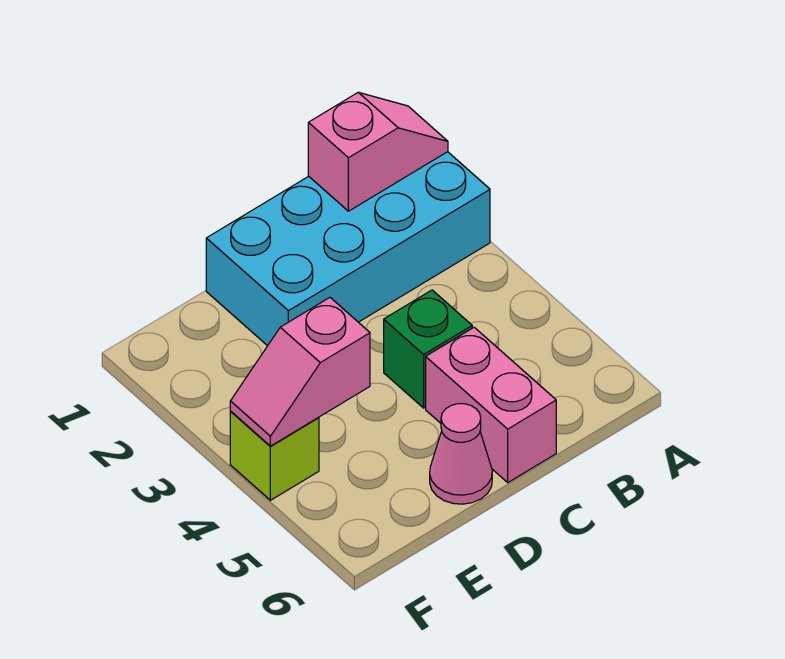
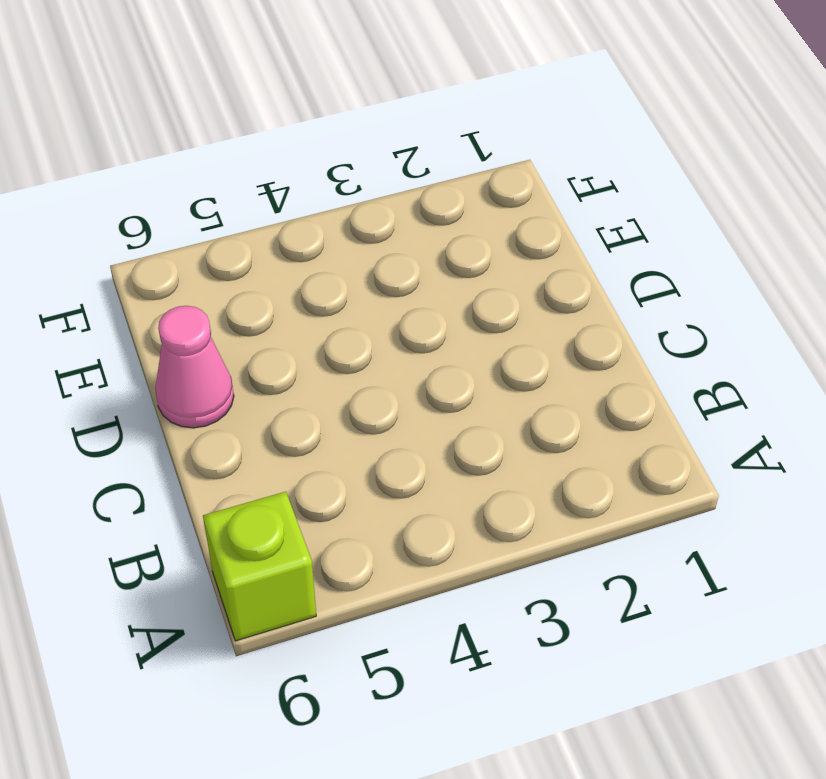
lime 1x1 brick [203,492,316,641] -> lime 1x1 brick moved to [230,412,319,500]
none -> cyan 2x4 brick [206,152,490,346]
none -> green 1x1 brick [384,290,472,408]

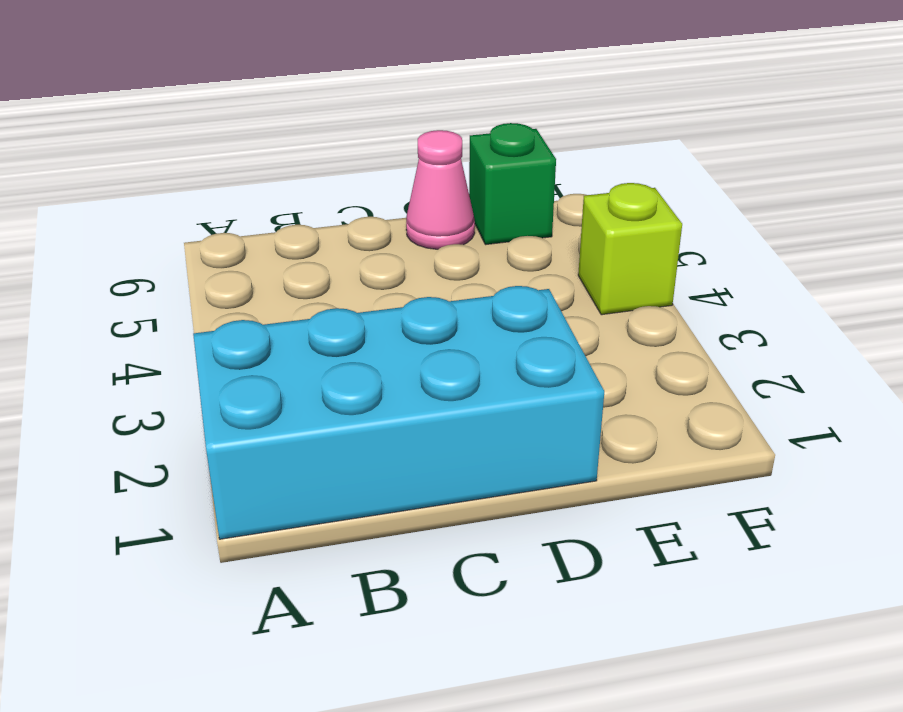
green 1x1 brick [469,123,556,245] -> green 1x1 brick moved to [384,290,472,408]
none -> pink 1x2 brick [426,327,556,482]
none -> pink 1x2 slope [308,92,448,211]

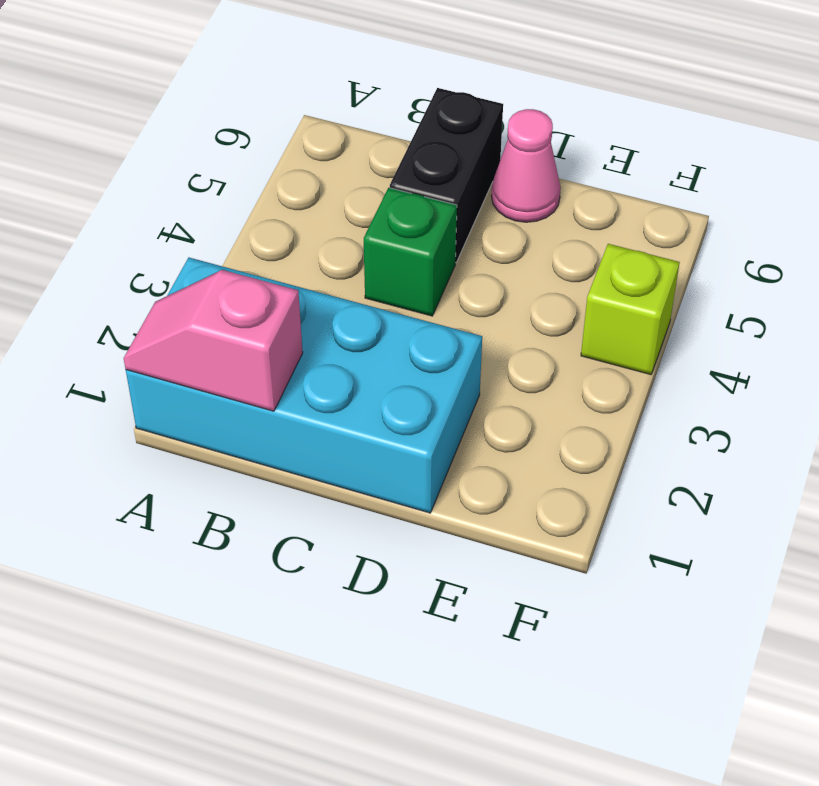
black 1x2 brick [390,88,503,263] -> pink 1x2 brick [426,327,556,482]
none -> pink 1x2 slope [230,298,370,446]

